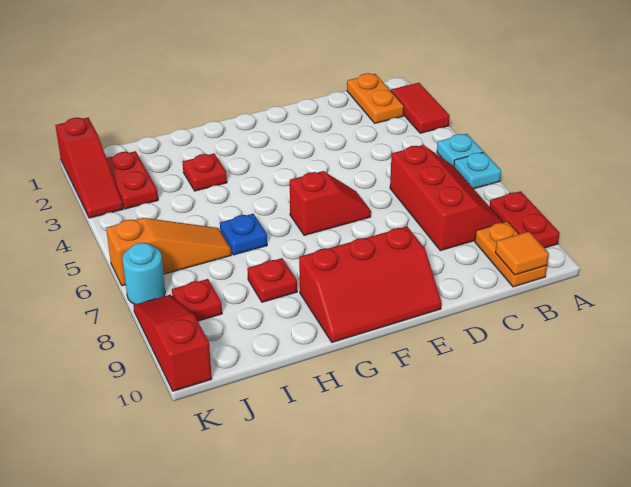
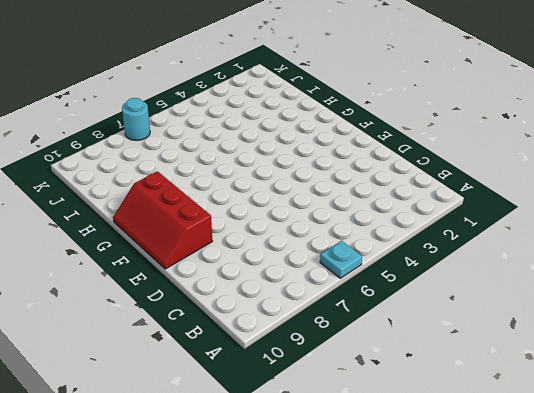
none -> red 1x2 tile [391,83,450,133]
none -> cyan 1x1 plate [437,134,483,166]
none -> red 1x2 plate [490,191,560,248]

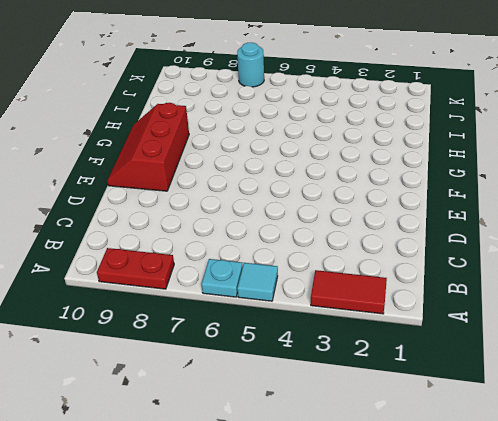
cyan 1x1 tile [237,263,278,301] -> cyan 1x1 plate [437,134,483,166]
none -> orange 1x2 plate [347,73,404,123]
none -> red 2x3 slope [390,145,503,251]
none -> orange 1x2 plate [475,222,547,287]

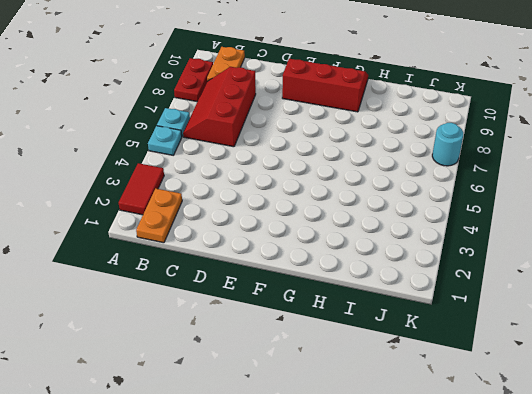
none -> red 1x2 slope [290,171,371,235]
none -> red 1x1 plate [183,154,227,191]
none -> blue 1x1 plate [220,214,267,255]

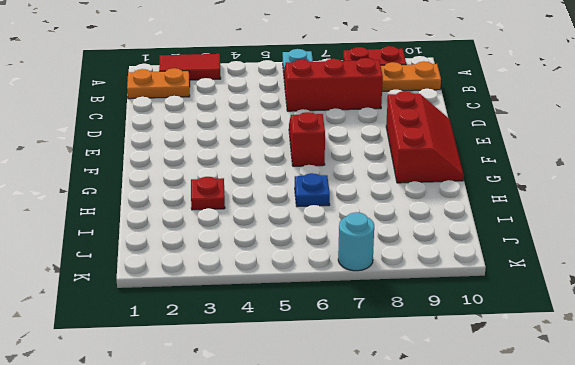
none -> cyan 1x1 plate [437,134,483,166]
none -> red 1x1 plate [247,258,297,302]
none -> orange 1x3 slope [106,218,231,286]

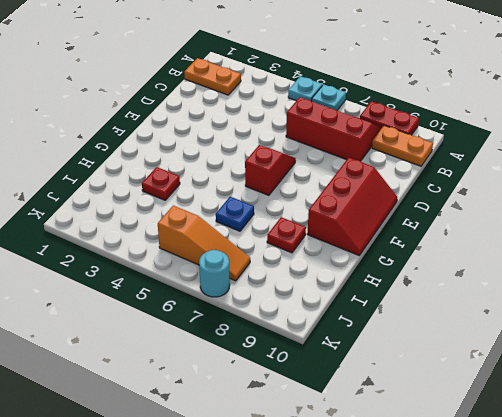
orange 1x3 slope [158,206,250,281] -> orange 1x3 slope turned to [106,218,231,286]
none -> red 1x2 tile [391,83,450,133]
none -> red 1x2 plate [106,151,158,209]
none -> red 1x1 plate [172,279,222,321]

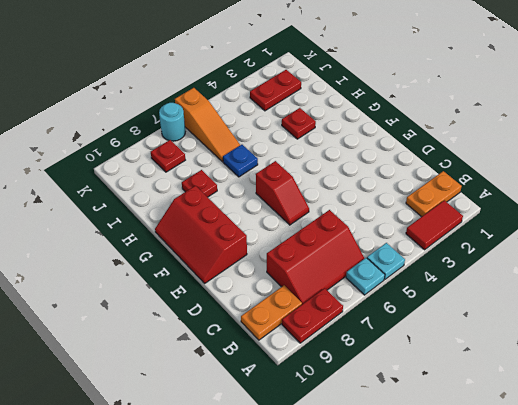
none -> red 1x3 slope [55,118,123,218]
none -> red 1x3 slope [133,295,212,391]
none -> orange 1x1 tile [495,232,549,275]

